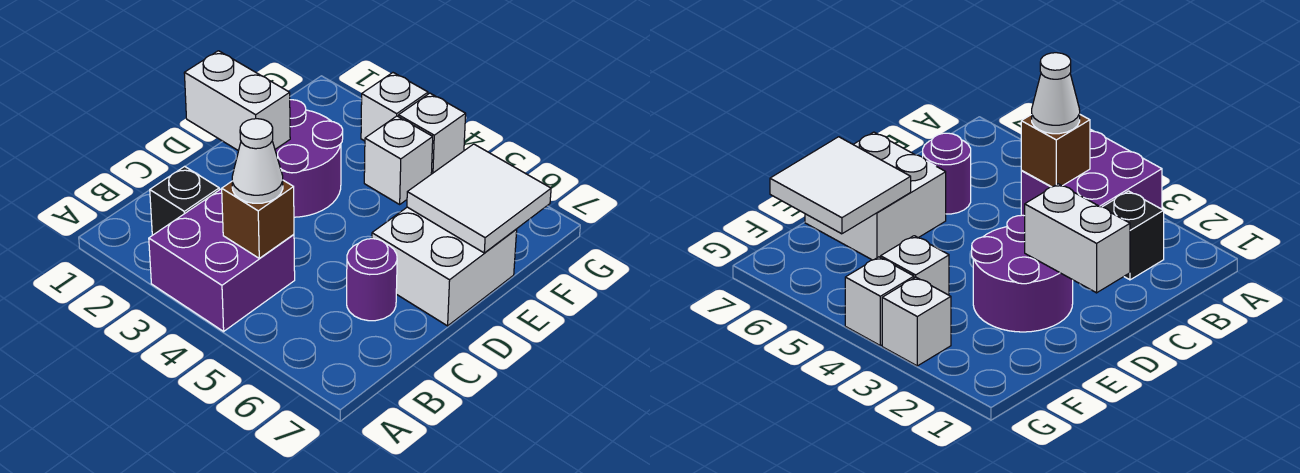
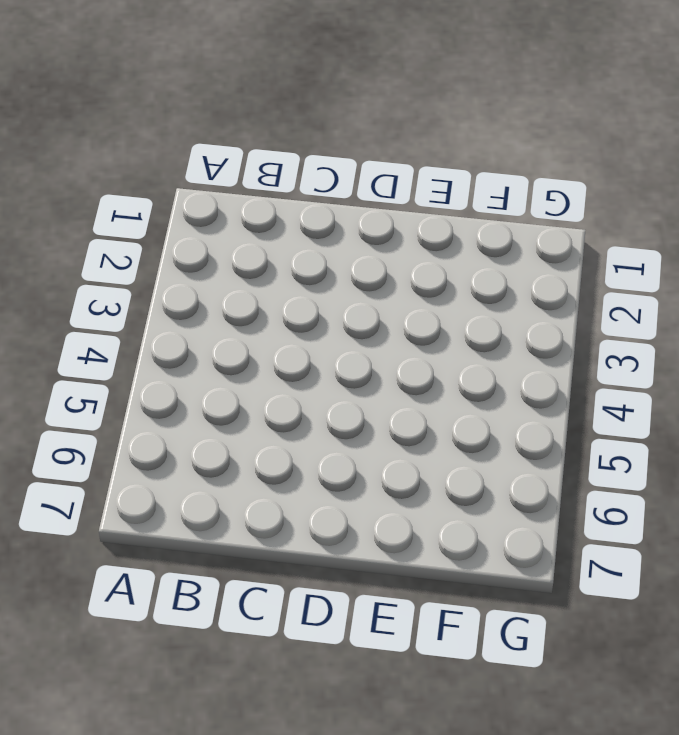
none -> purple 2x2 brick [149,189,295,331]
none -> black 1x1 brick [150,166,219,235]
none -> purple 1x1 round brick [347,239,397,321]

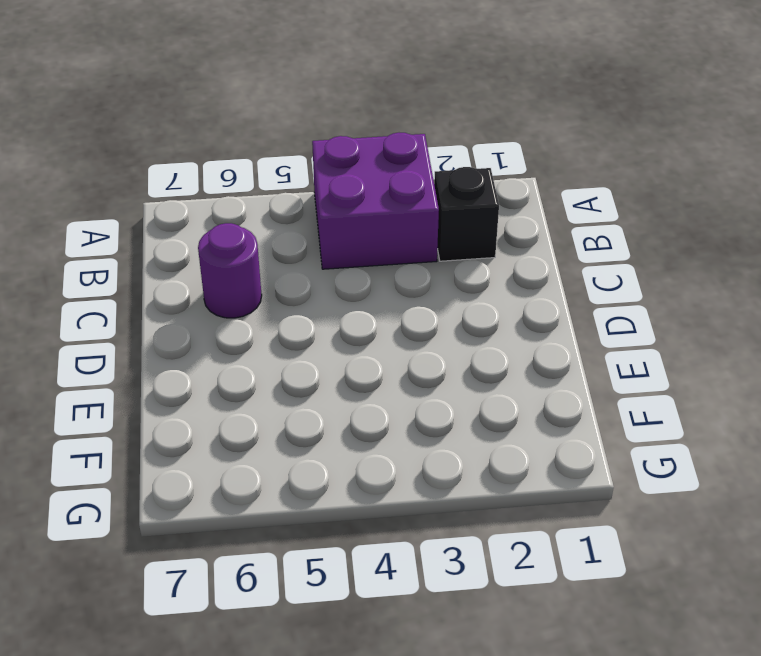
none -> purple 2x2 round brick [275,100,343,217]
none -> white 2x2 brick [372,207,517,326]
none -> white 1x1 brick [364,116,433,204]

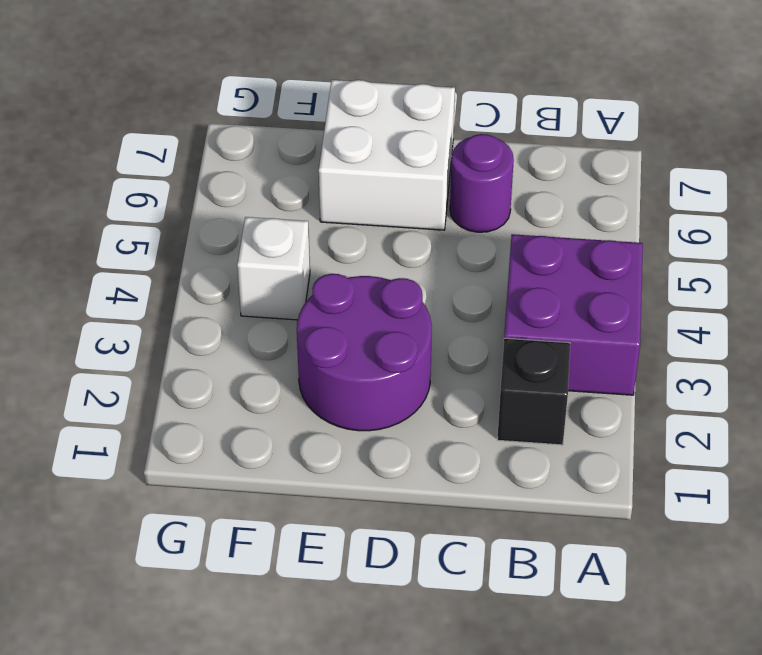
none -> white 1x1 brick [361,73,428,141]
none -> white 1x1 brick [398,93,466,174]
none -> brown 1x1 brick [222,180,294,259]

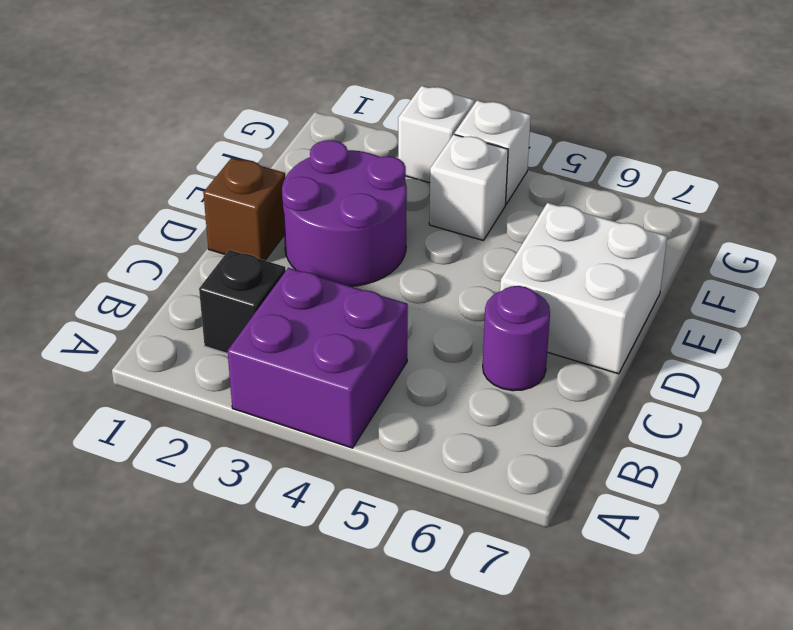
brown 1x1 brick [203,158,285,260] -> brown 1x1 brick moved to [222,180,294,259]
none -> white 1x2 brick [184,51,290,151]
none -> white 2x2 tile [407,144,551,253]
none -> white 1x1 cone [232,119,283,203]

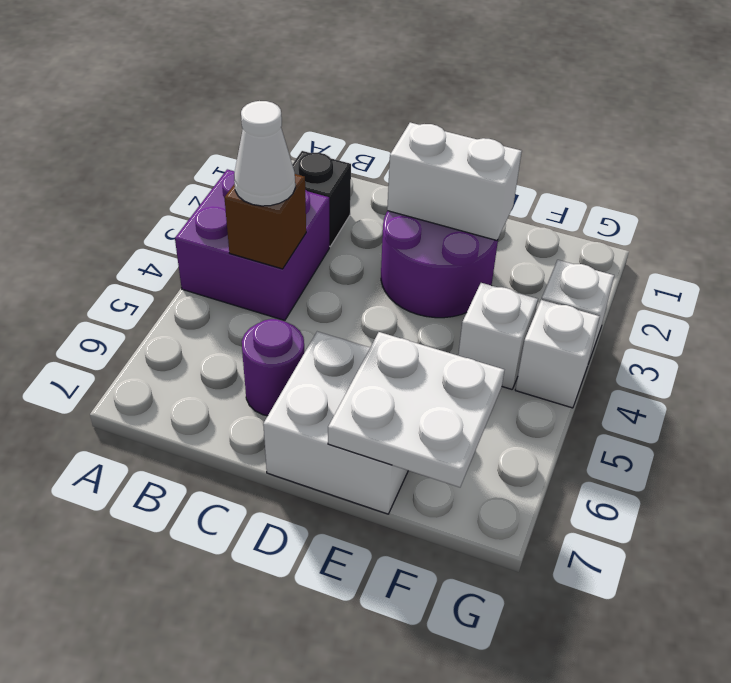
white 1x2 brick [387,123,522,240] -> white 1x2 brick turned to [184,51,290,151]
white 2x2 plate [328,332,504,487] -> white 2x2 tile [407,144,551,253]

